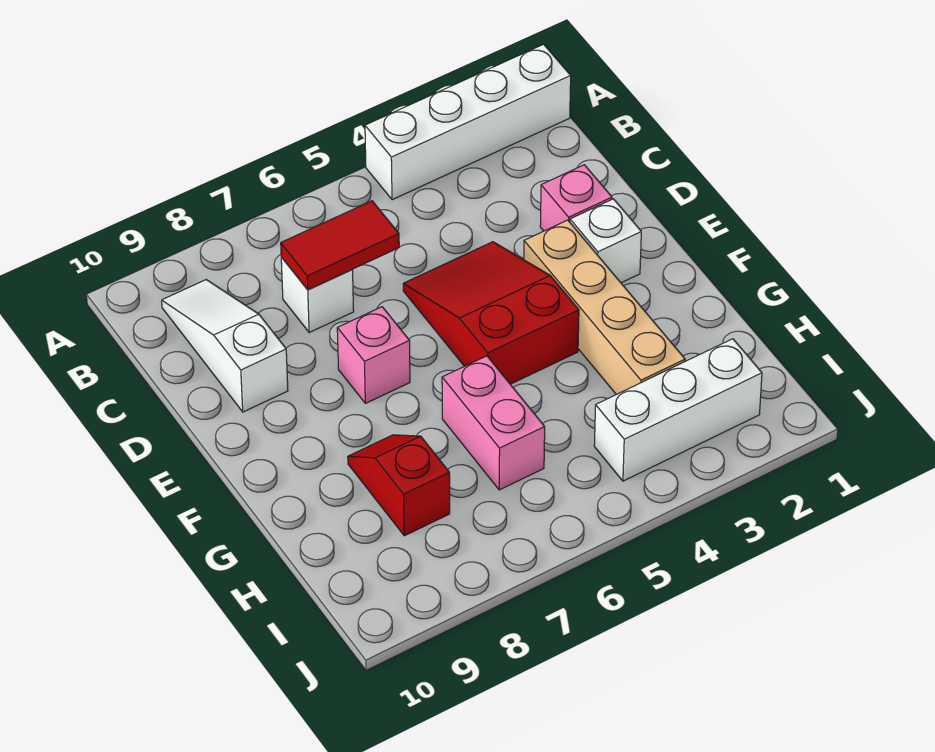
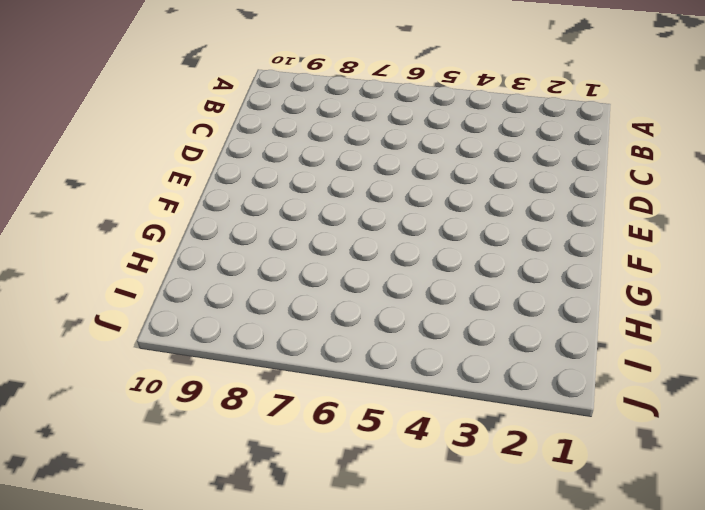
none -> white 1x4 brick [365,44,571,200]
none -> white 1x3 slope [162,280,288,412]
none -> white 1x1 brick [281,257,354,332]

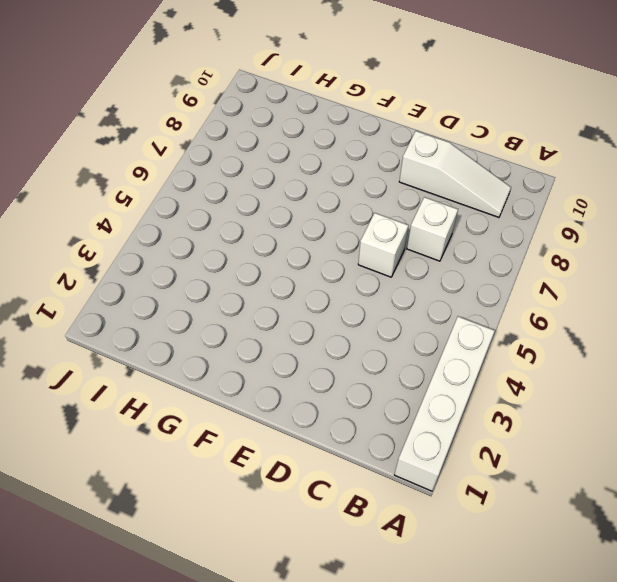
white 1x1 brick [358,213,409,277] -> white 1x1 brick moved to [570,199,641,283]
none -> pink 1x1 brick [540,165,612,231]
none -> red 2x3 slope [403,242,579,384]
none -> tan 1x4 brick [524,220,685,395]

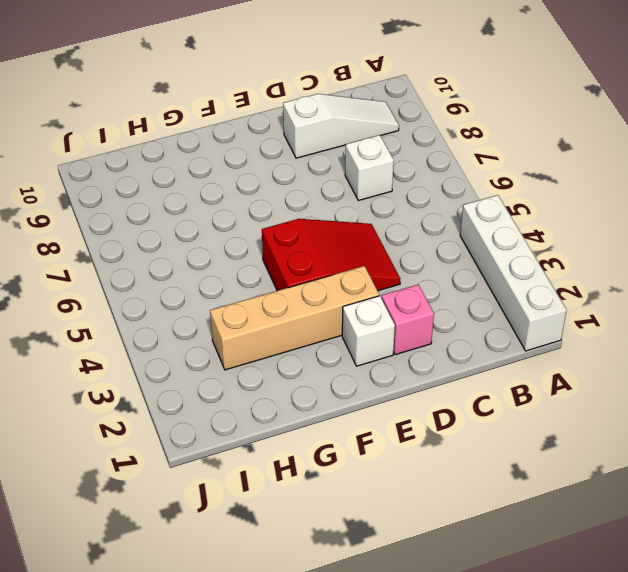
none -> pink 1x1 brick [337,307,410,403]
none -> pink 1x2 brick [442,356,545,490]
none -> red 1x2 slope [348,435,450,536]

